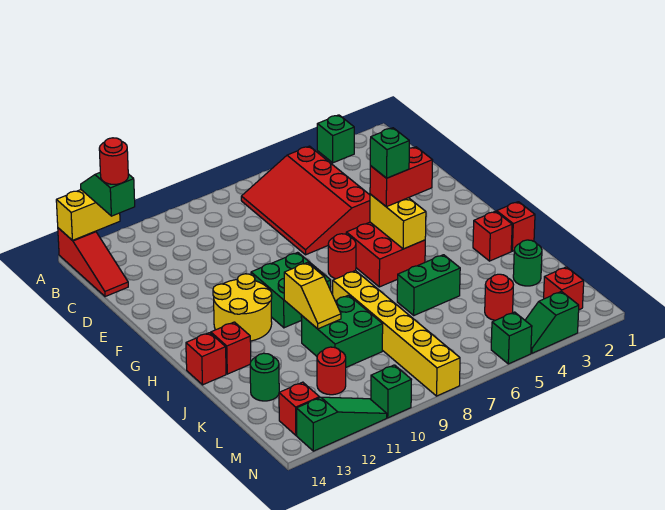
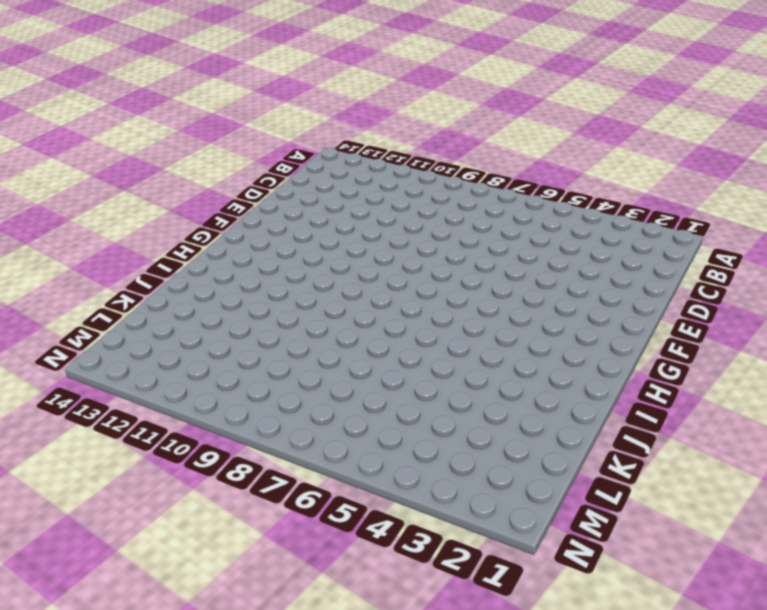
none -> green 1x1 brick [317,115,354,163]
none -> red 1x3 slope [58,228,128,297]
none -> red 3x4 slope [241,146,370,255]
none -> red 2x2 brick [346,222,425,287]

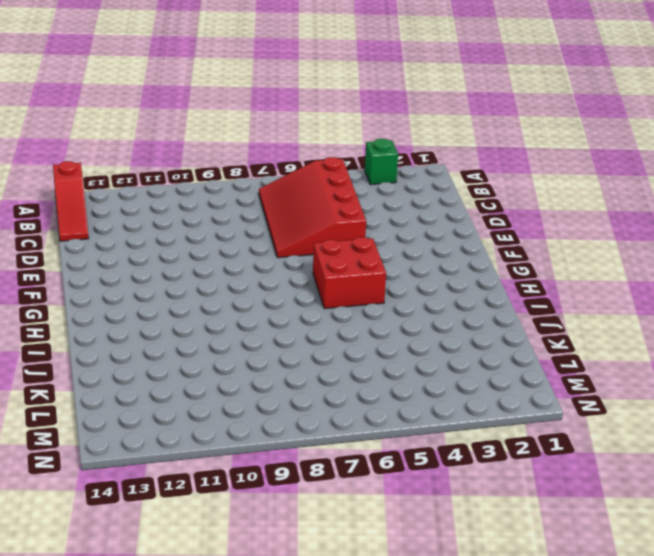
none -> red 1x1 round brick [328,234,356,279]
none -> green 2x2 brick [251,252,331,328]
none -> yellow 2x2 round brick [213,274,272,341]
none -> red 1x1 brick [497,202,535,251]

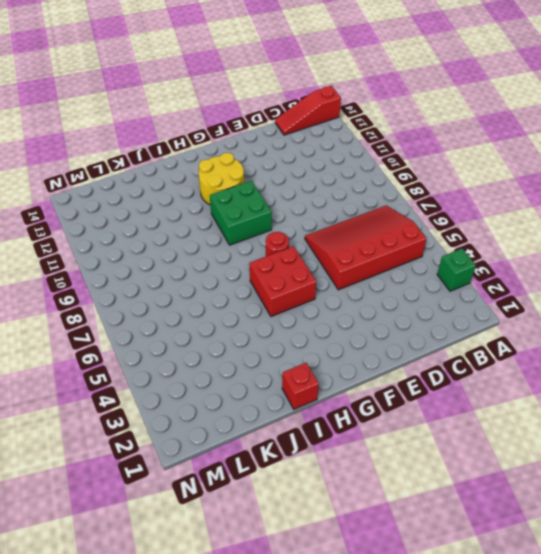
none -> red 1x1 brick [473,211,512,261]
none -> yellow 1x6 brick [333,271,460,396]
none -> red 1x1 brick [211,322,251,374]
none -> red 1x1 brick [186,333,226,385]

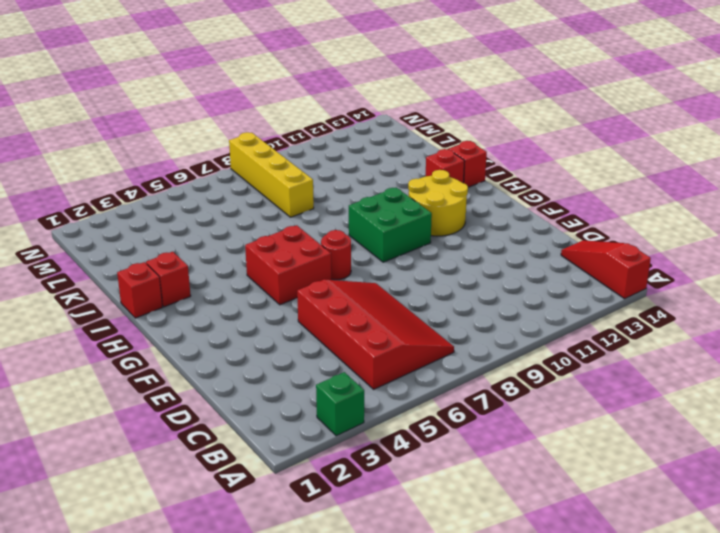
yellow 1x4 brick [229,132,314,217] -> yellow 1x6 brick [333,271,460,396]
none -> green 1x2 brick [397,255,460,315]
none -> green 2x2 brick [301,295,383,367]
none -> green 1x1 round brick [513,240,542,286]
none -> green 1x1 round brick [250,353,279,401]

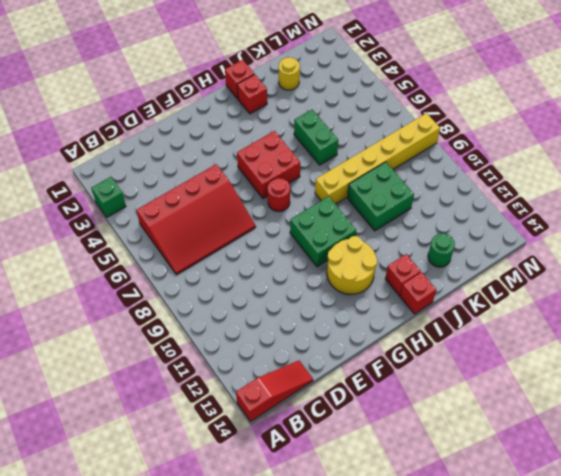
yellow 1x1 round brick [279,57,300,90] -> green 1x1 round brick [513,240,542,286]
none -> red 1x1 round brick [485,274,513,320]
none -> red 1x1 round brick [317,347,346,395]
none -> red 1x1 brick [544,267,584,310]
none -> red 1x1 brick [279,382,320,435]

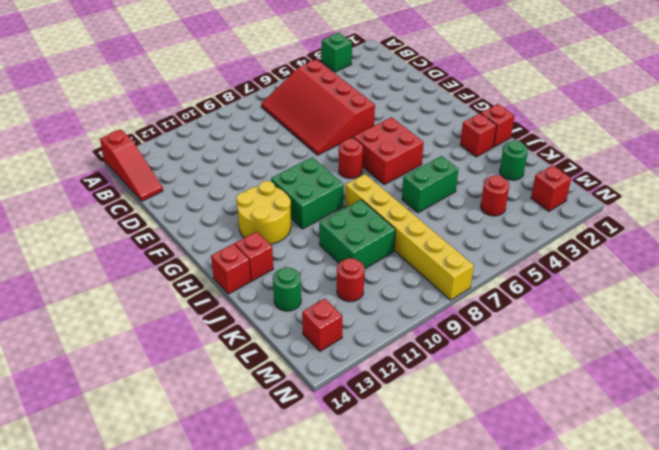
none -> green 1x2 slope [525,291,579,353]
none -> green 1x1 brick [491,312,532,364]
none -> green 1x1 brick [371,365,411,418]
none -> green 1x3 slope [297,397,387,451]

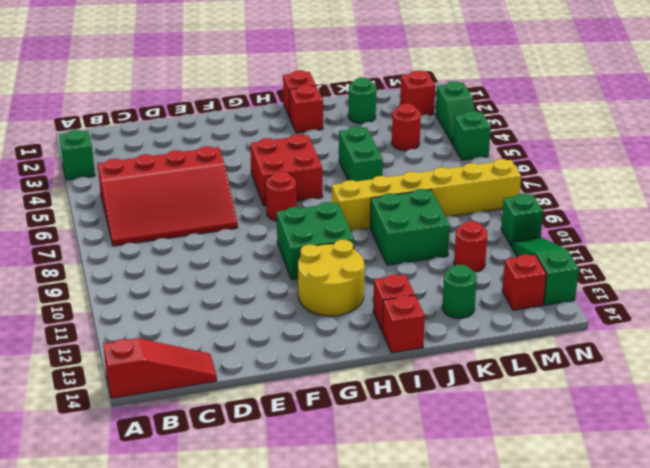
none -> yellow 1x2 brick [56,190,120,240]
none -> yellow 1x2 brick [370,194,426,249]
none -> yellow 1x2 slope [284,263,341,329]
none -> green 1x2 slope [81,173,135,216]

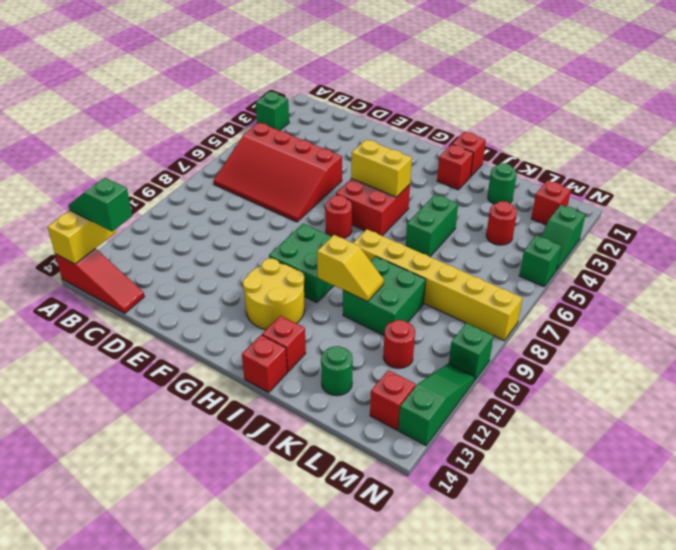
none -> red 1x2 brick [370,147,433,207]
none -> red 1x1 round brick [99,138,128,184]
none -> green 1x1 brick [370,128,409,178]

